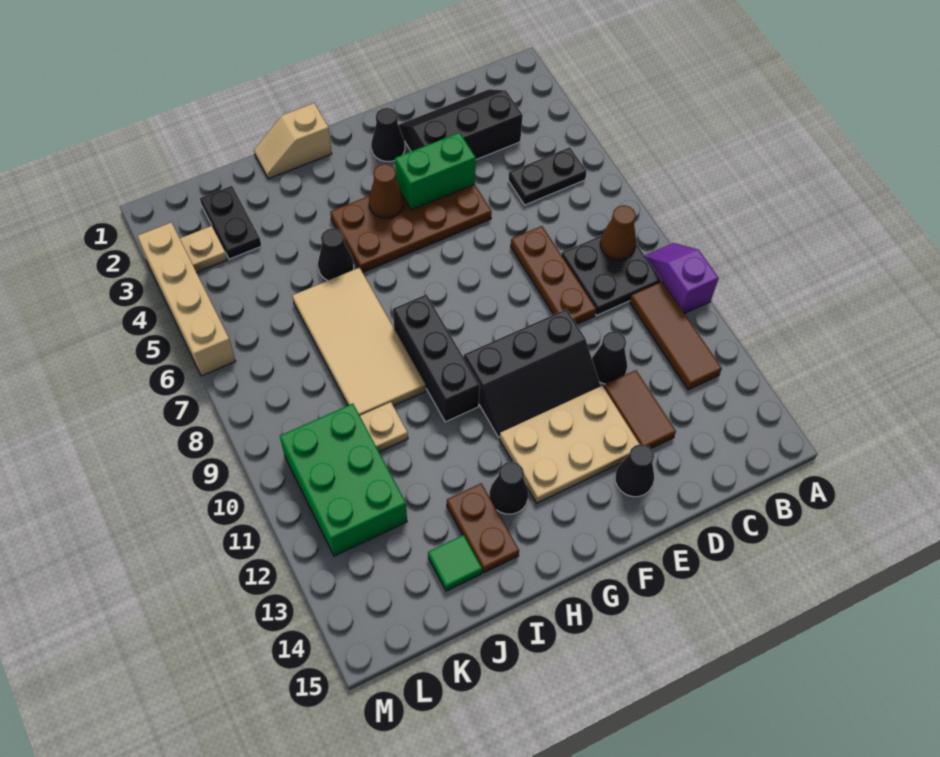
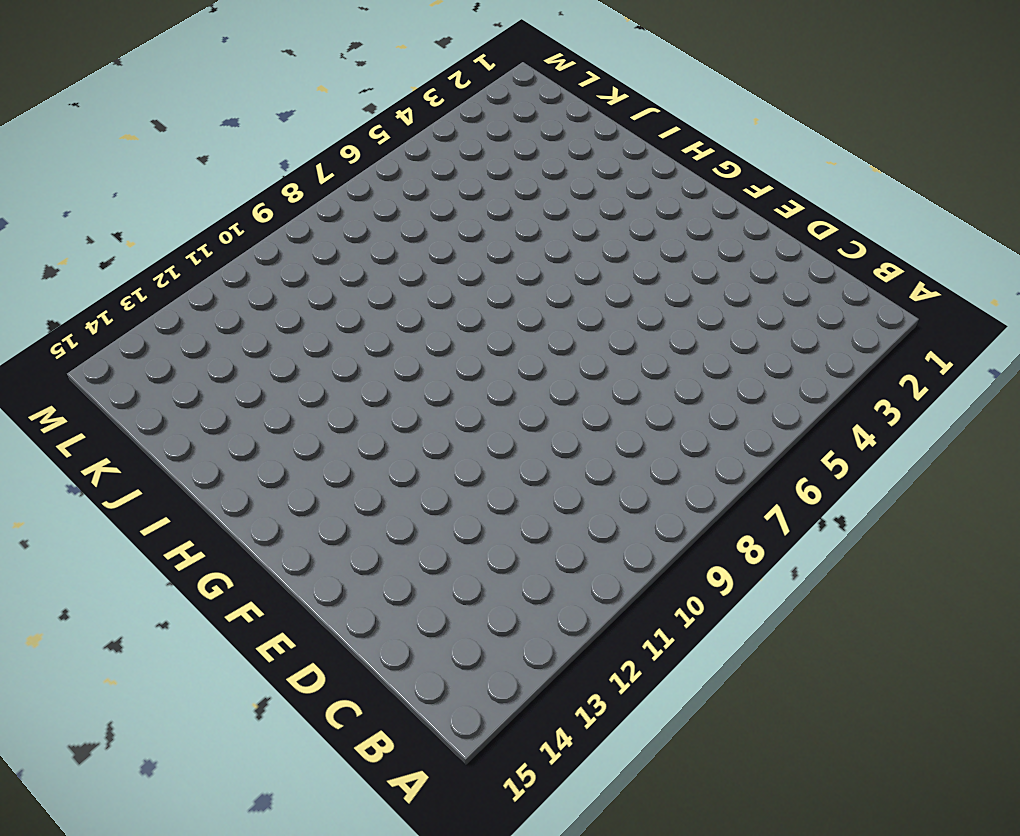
none -> purple 1x2 slope [645,243,719,314]
none -> black 1x2 plate [508,147,587,205]
none -> black 2x2 plate [561,235,661,315]

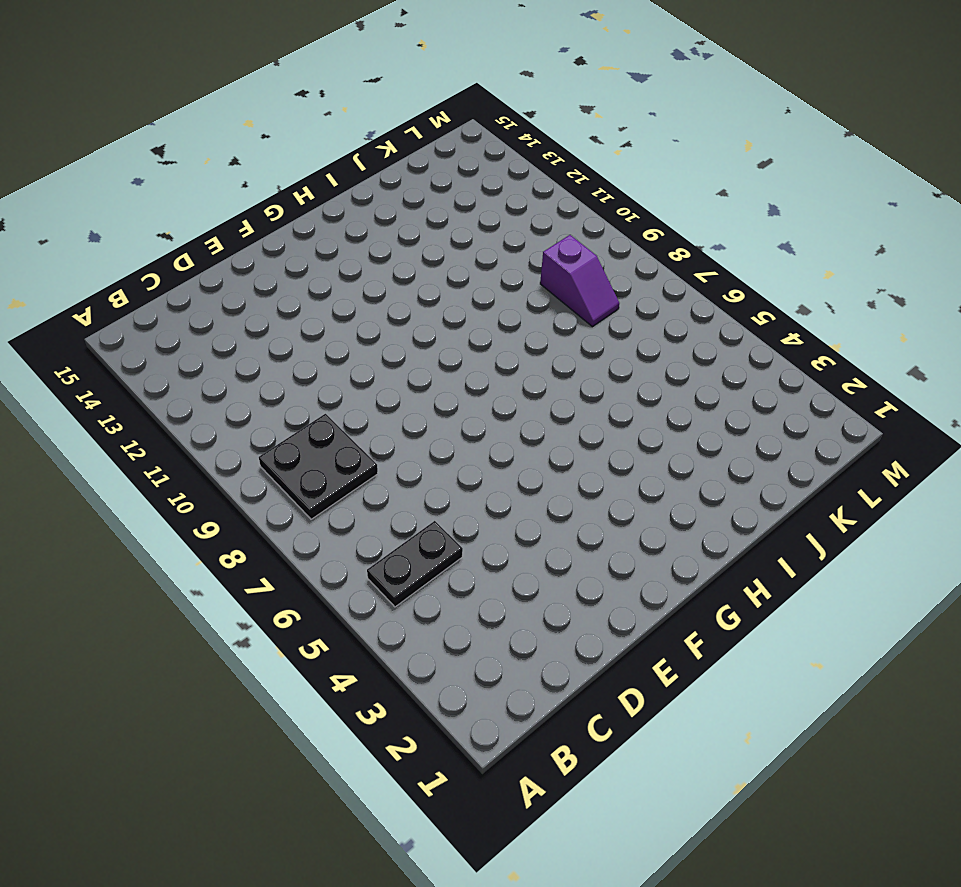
purple 1x2 slope [540,235,619,327] -> purple 1x2 slope moved to [645,243,719,314]
none -> brown 1x3 tile [630,282,722,390]
none -> black 2x3 slope [399,89,523,160]
none -> brown 1x3 plate [511,226,596,324]

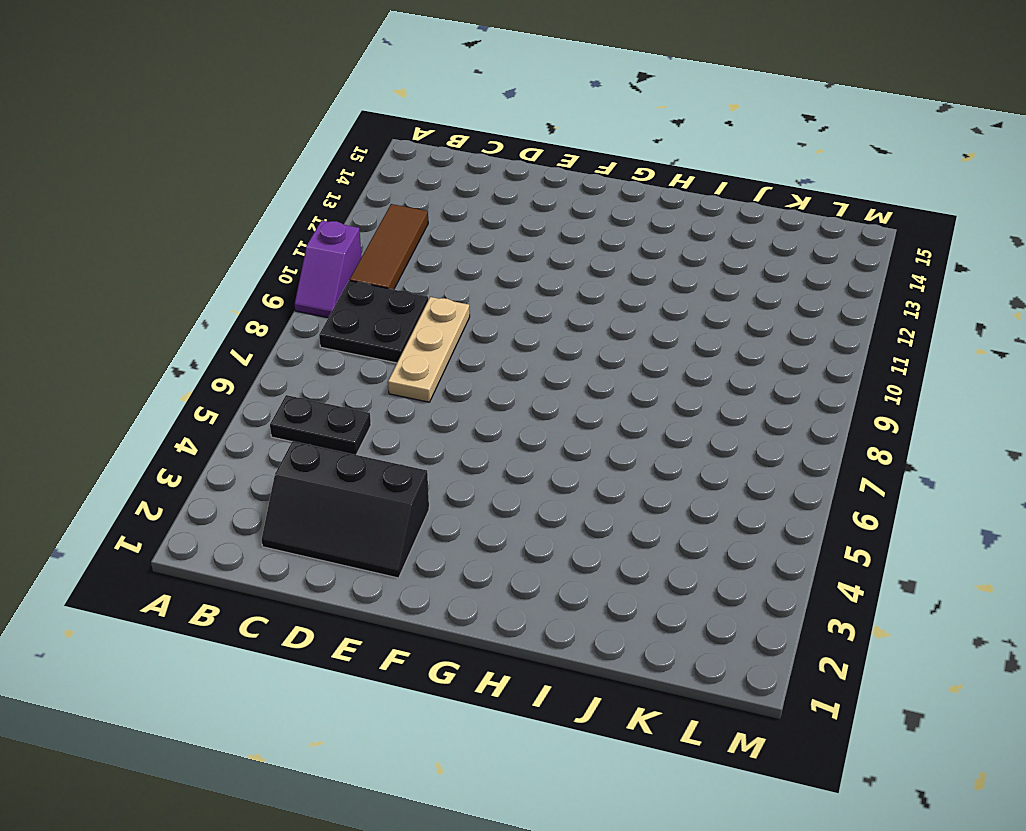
tan 1x3 plate [388,297,470,402] -> brown 1x3 plate [511,226,596,324]
none -> black 1x1 cone [592,331,627,384]
none -> brown 1x2 tile [604,370,676,449]
none -> brown 2x4 plate [330,184,492,272]

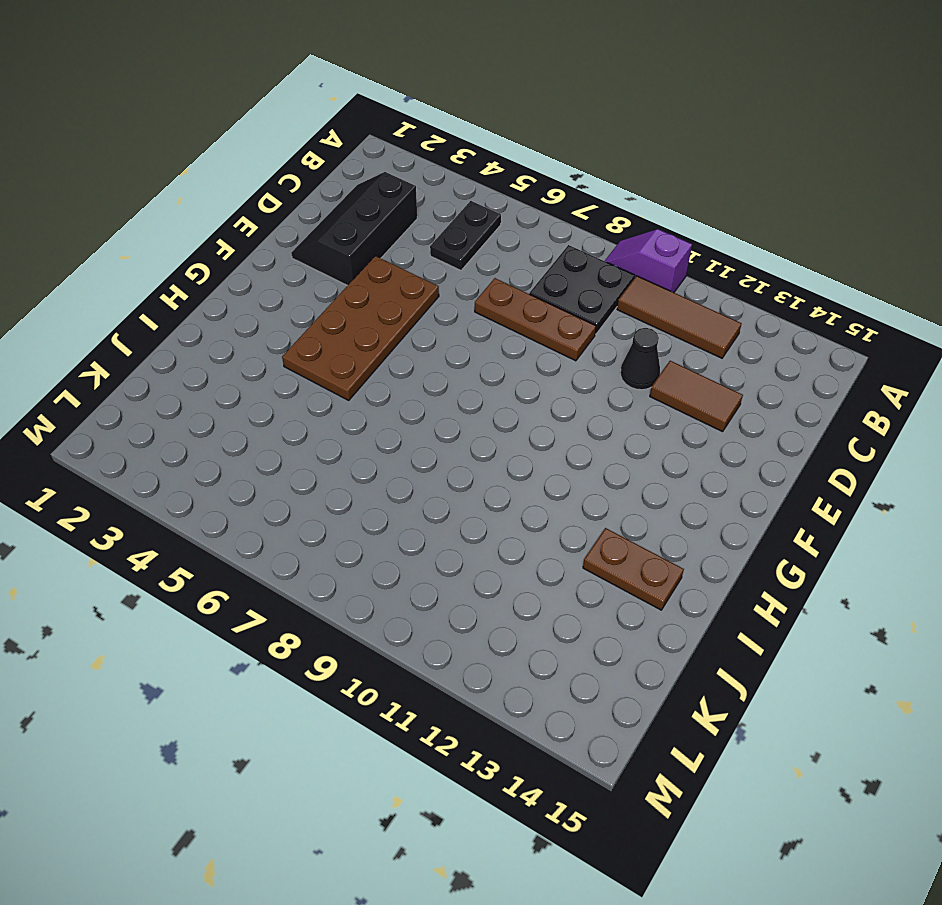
none -> black 2x3 slope [464,309,600,437]
none -> tan 2x3 plate [500,386,640,503]
none -> black 1x1 cone [615,444,654,497]

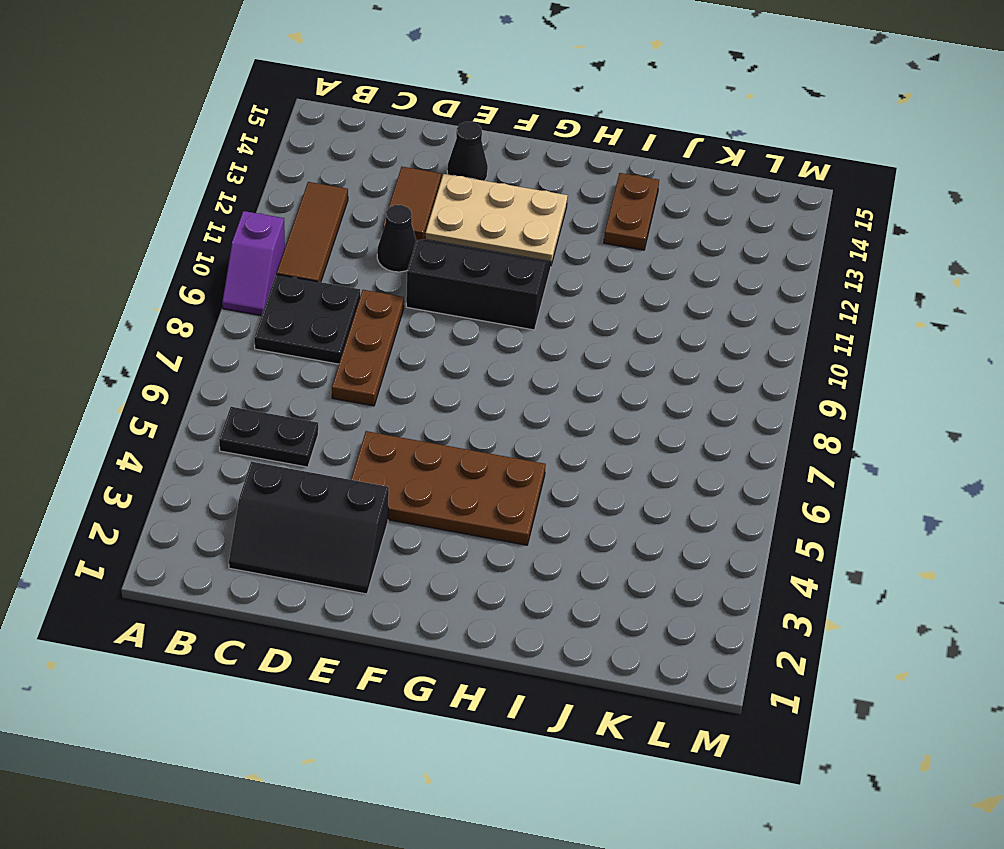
none -> black 1x1 cone [371,108,405,162]
none -> tan 1x2 slope [254,103,332,179]
none -> black 1x3 brick [393,295,480,422]

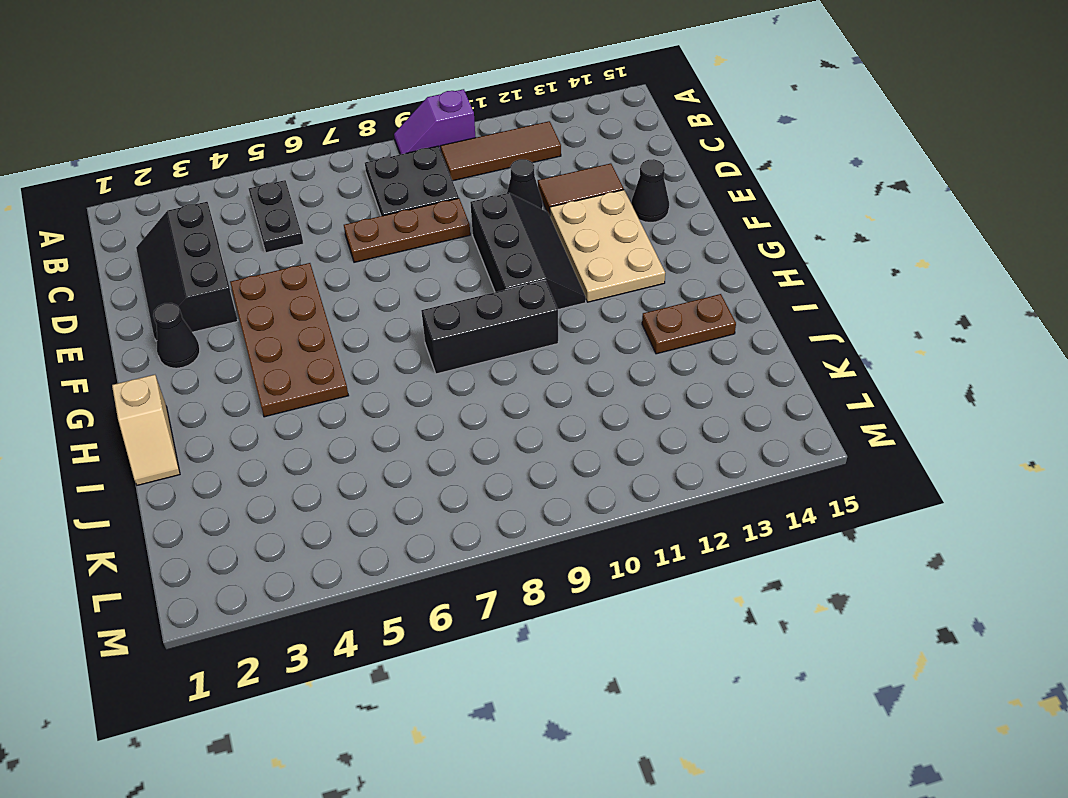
none -> black 1x1 cone [490,462,528,514]
none -> black 1x1 cone [318,228,354,281]
none -> tan 2x4 tile [292,268,426,415]

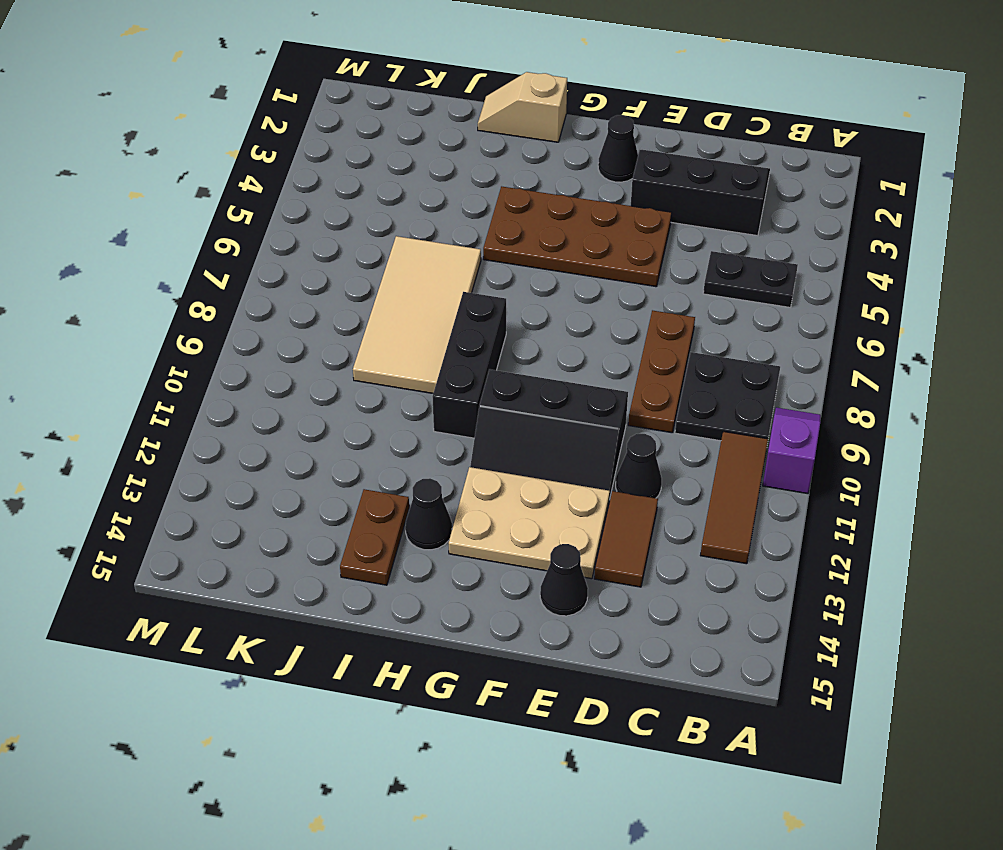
none -> black 1x1 cone [318,228,354,281]
none -> tan 1x1 plate [360,402,408,452]
none -> green 1x1 tile [428,535,482,591]

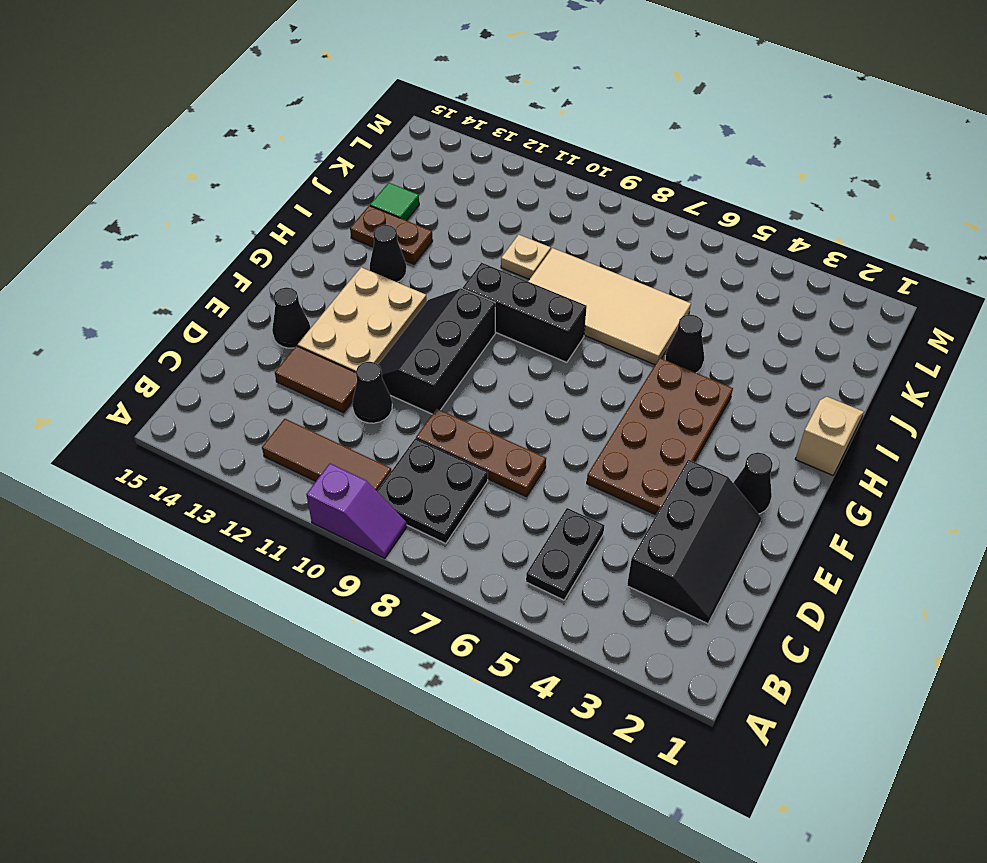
none -> black 1x2 plate [200,186,261,259]
none -> green 2x3 brick [280,404,407,556]
none -> tan 1x1 plate [180,226,227,272]

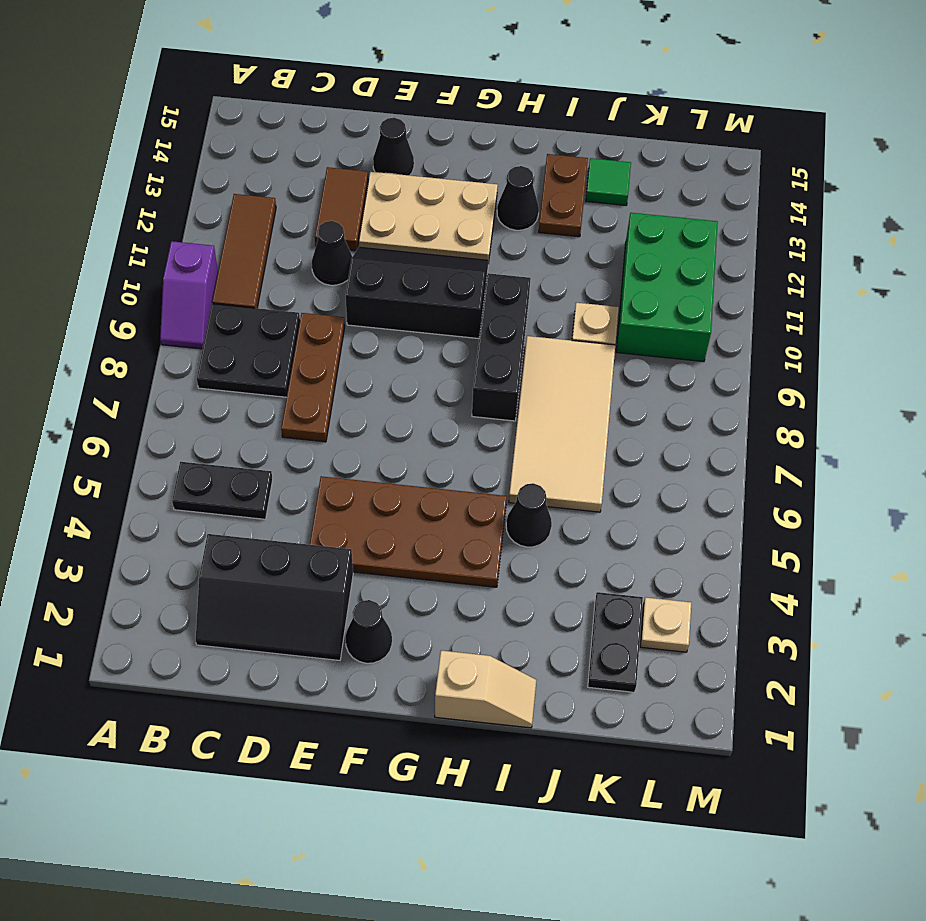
none -> tan 1x4 brick [138,222,235,376]
none -> brown 1x1 cone [600,205,636,260]
none -> green 1x2 brick [395,132,476,210]

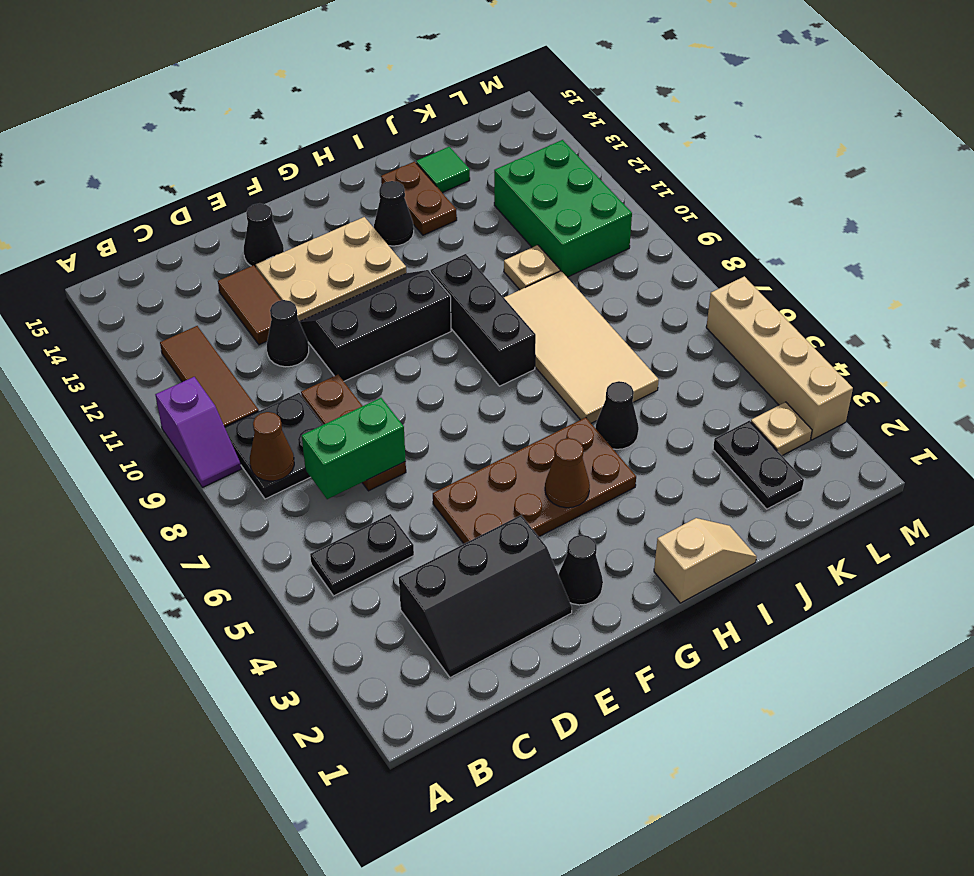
green 1x2 brick [302,398,406,499] -> green 1x2 brick moved to [395,132,476,210]

